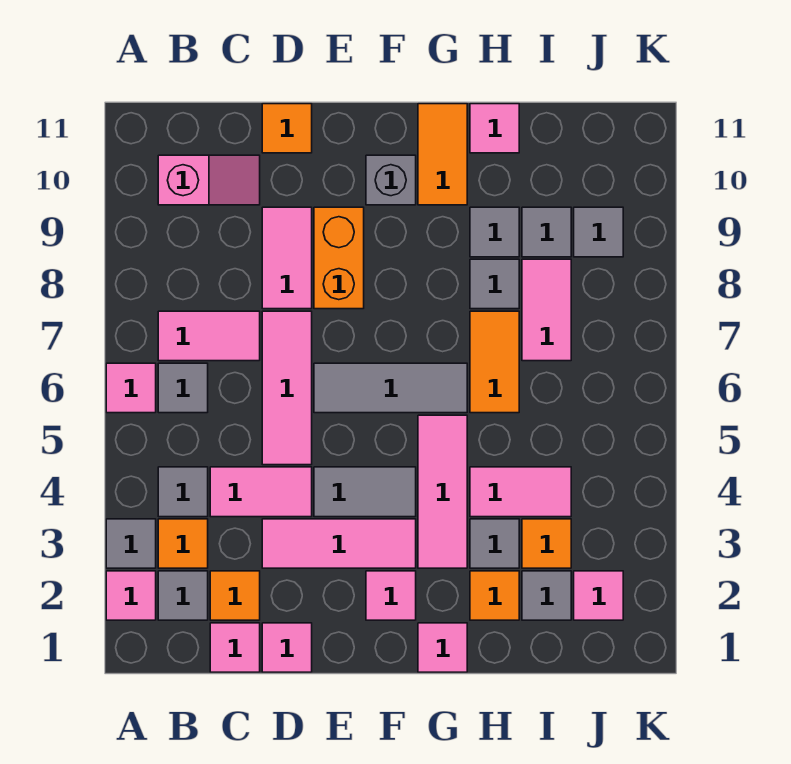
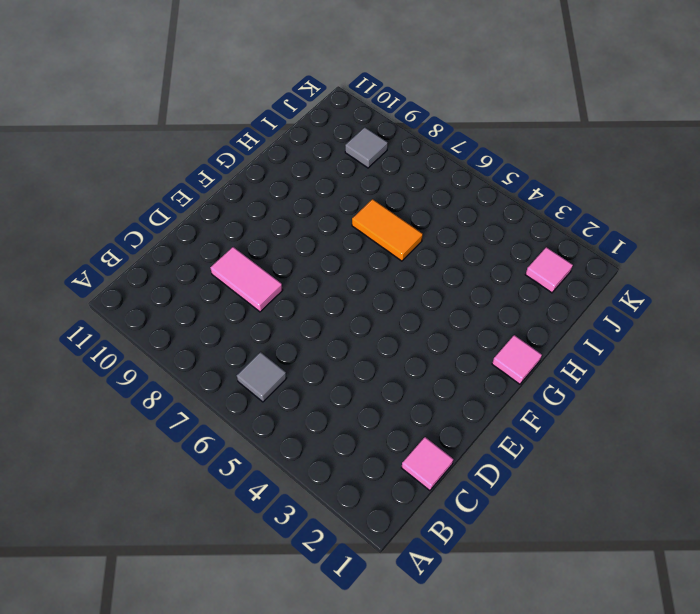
none -> pink 1x1 tile [106,571,156,620]
none -> grey 1x1 tile [106,519,156,568]
none -> pink 1x1 tile [106,363,156,413]
none -> grey 1x1 tile [158,571,208,620]

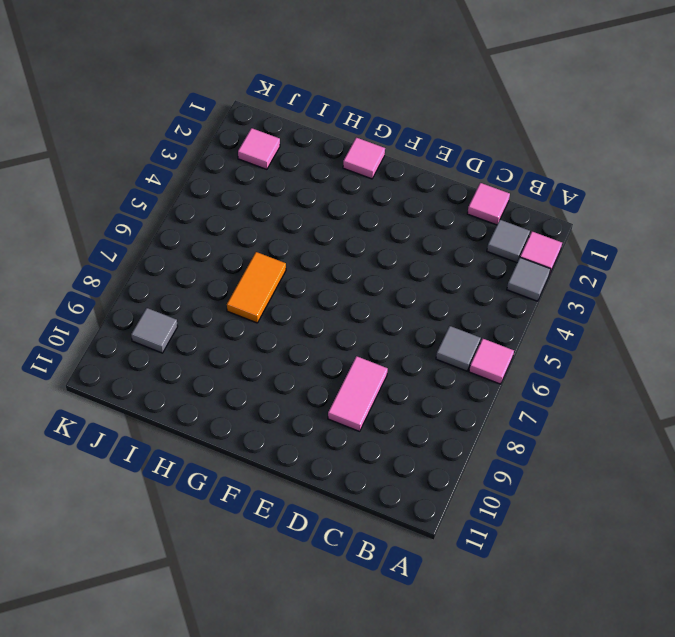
none -> orange 1x1 tile [158,519,208,568]
none -> grey 1x1 tile [158,467,208,517]
none -> pink 1x2 tile [158,311,260,361]
none -> pink 1x2 slope [158,155,260,205]

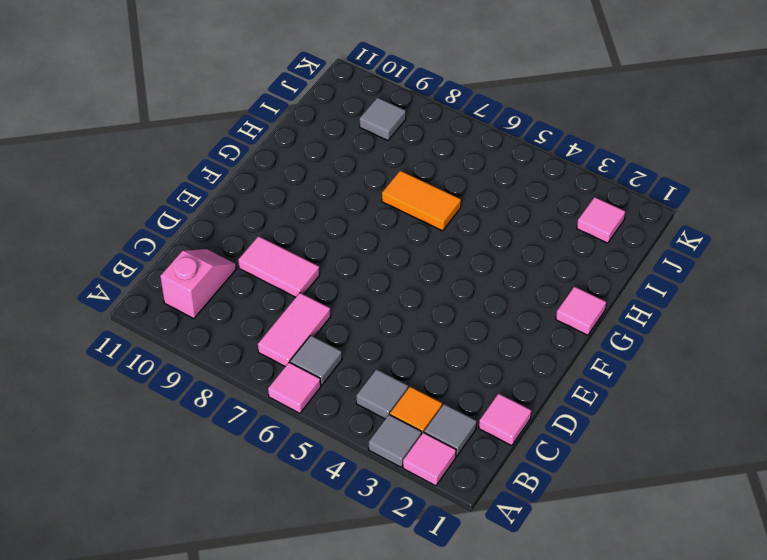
none -> orange 1x1 tile [210,571,260,620]
none -> pink 1x2 tile [210,467,312,517]
none -> pink 1x1 tile [262,623,312,672]
none -> pink 1x3 tile [262,519,416,568]

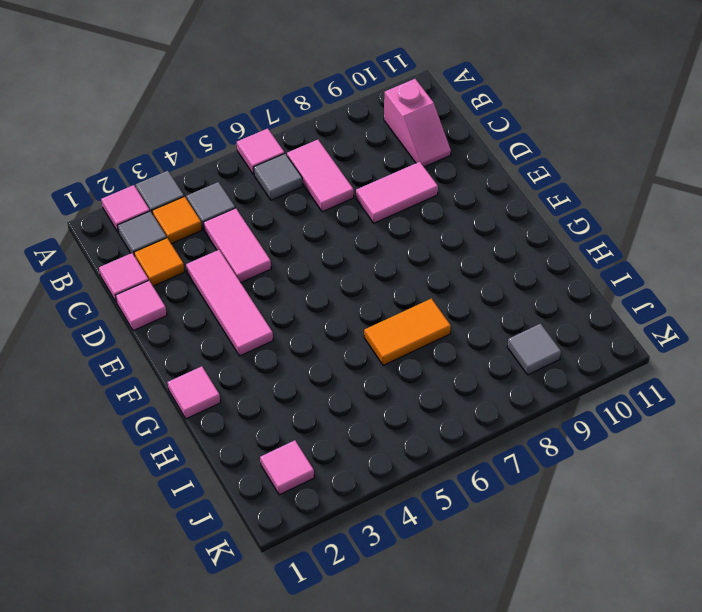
none -> pink 1x3 tile [262,311,312,465]
none -> orange 1x1 tile [262,104,312,153]
none -> grey 1x2 tile [314,467,416,517]
none -> grey 1x3 tile [314,363,467,413]

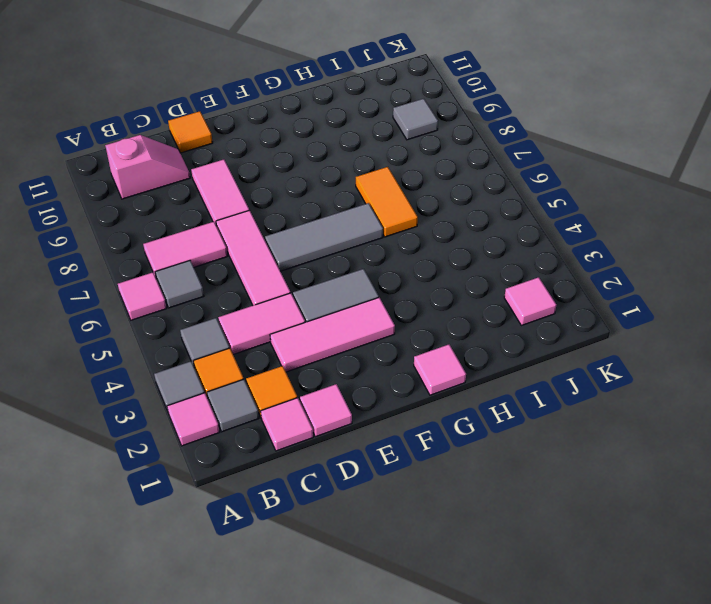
none -> orange 1x2 brick [314,207,364,309]
none -> pink 1x1 tile [366,571,416,620]
none -> grey 1x1 brick [366,155,416,205]
none -> pink 1x3 tile [418,415,467,568]

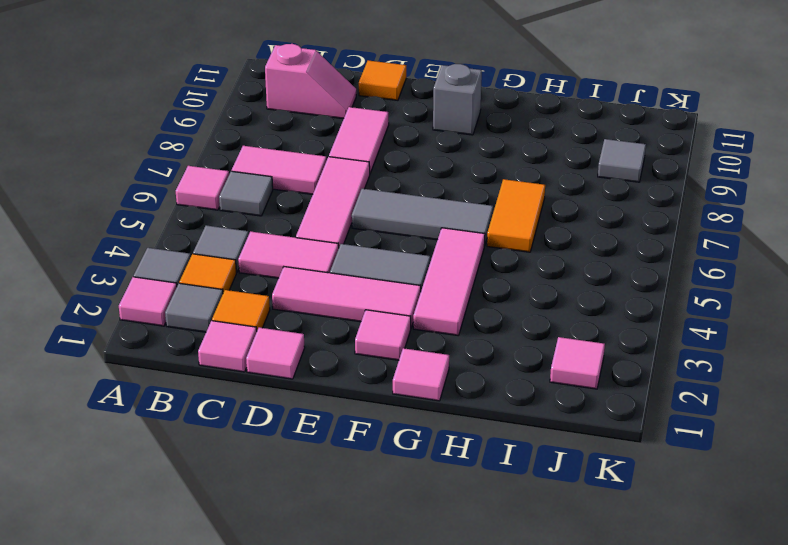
none -> orange 1x2 brick [314,207,364,309]
none -> orange 1x2 tile [418,104,467,205]
none -> orange 1x1 tile [470,571,519,620]
none -> grey 1x1 tile [470,519,519,568]

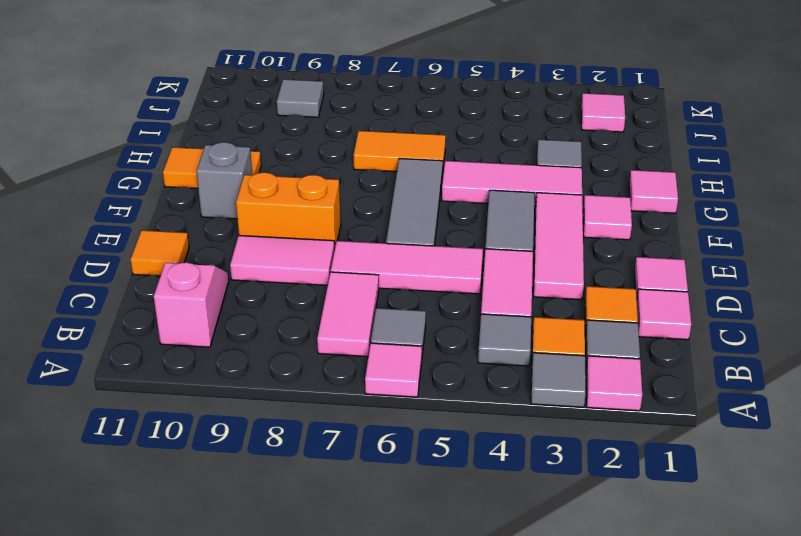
none -> orange 1x1 tile [470,571,519,620]
none -> pink 1x2 tile [470,467,571,517]
none -> grey 1x1 tile [470,259,519,309]
none -> grey 1x1 tile [470,207,519,257]

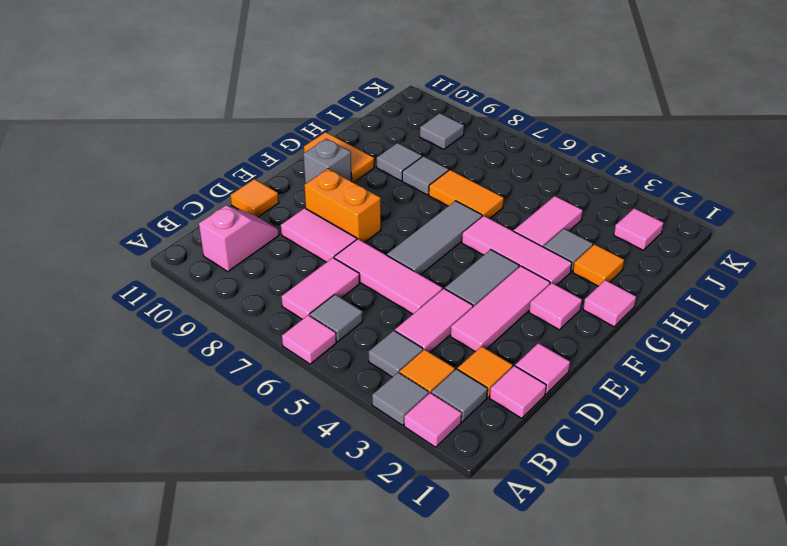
none -> pink 1x1 tile [470,104,519,153]
none -> grey 1x1 tile [522,571,571,620]
none -> orange 1x1 tile [522,519,571,568]
none -> pink 1x2 tile [522,259,571,361]

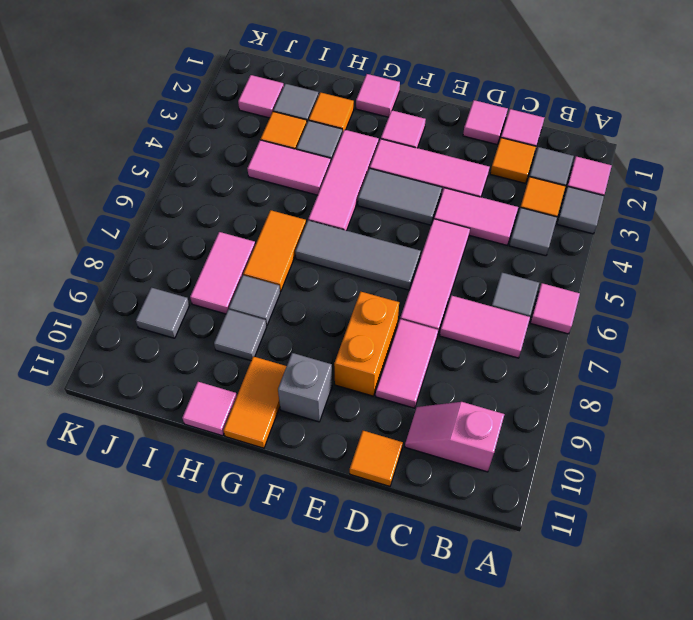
none -> grey 1x1 tile [522,207,571,257]

